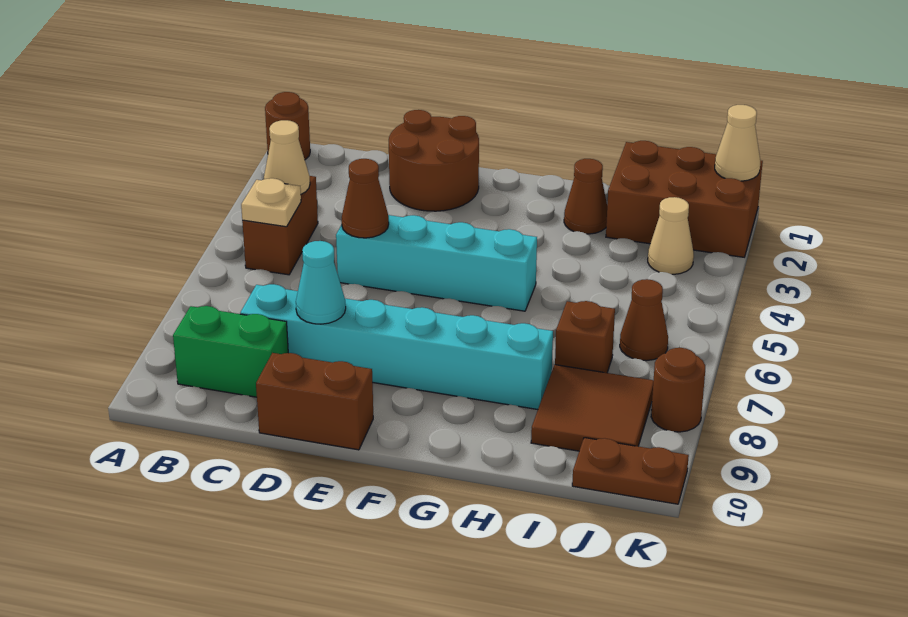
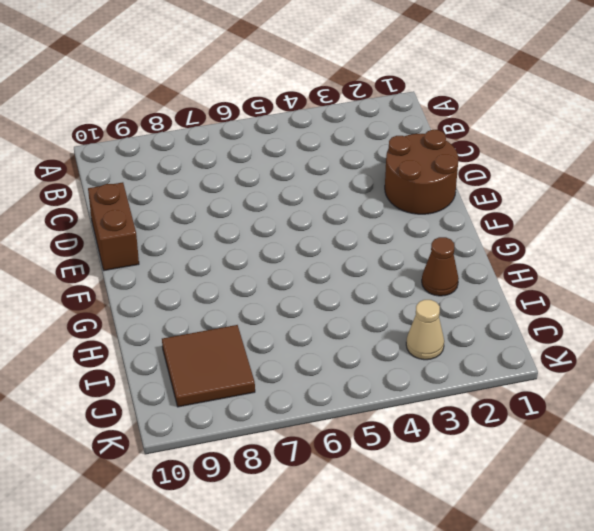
none -> brown 1x1 round brick [265,92,310,159]
none -> brown 1x2 brick [242,176,318,275]
none -> green 1x2 brick [173,306,288,397]

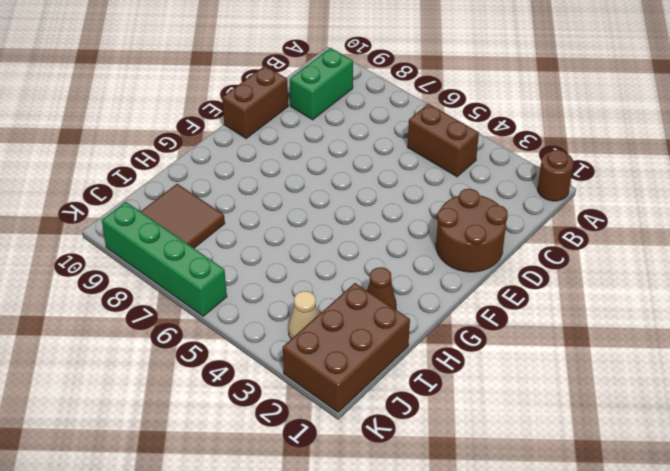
green 1x4 brick [102,202,227,316] -> brown 1x1 round brick [651,348,705,432]
none -> cyan 1x6 brick [240,284,553,410]
none -> cyan 1x4 brick [336,215,537,311]
none -> brown 1x1 brick [555,301,615,373]

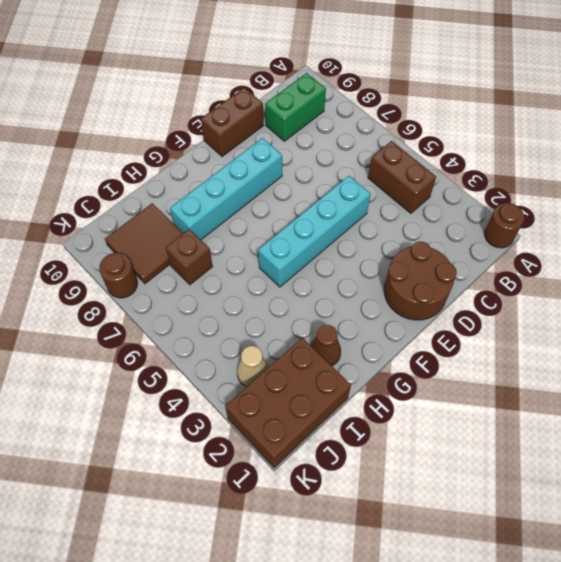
cyan 1x4 brick [170,138,282,240] -> cyan 1x6 brick [240,284,553,410]
none -> brown 1x1 cone [620,279,668,361]
none -> brown 1x2 plate [572,438,689,504]
none -> tan 1x1 cone [264,120,310,194]

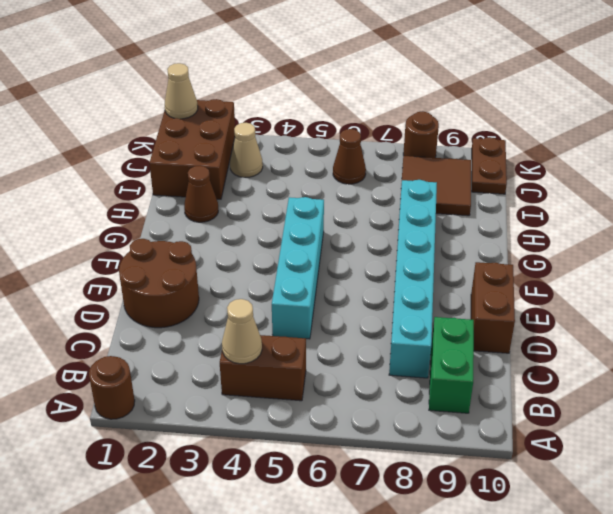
none -> brown 1x1 brick [555,301,615,373]
none -> tan 1x1 plate [241,178,301,227]
none -> brown 1x1 cone [342,159,389,238]

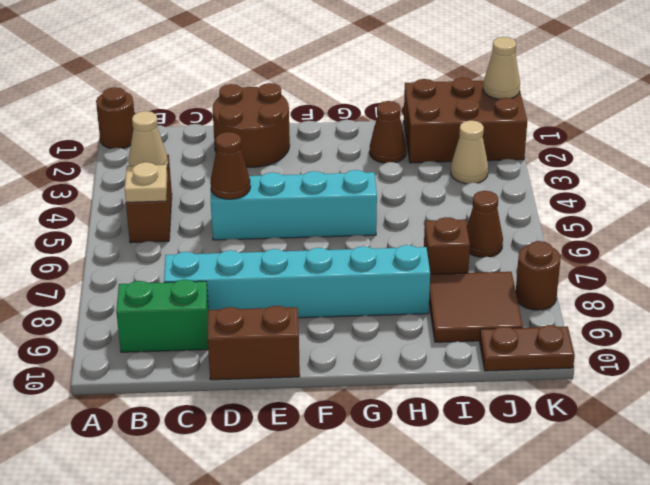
none -> cyan 1x1 cone [296,241,346,324]

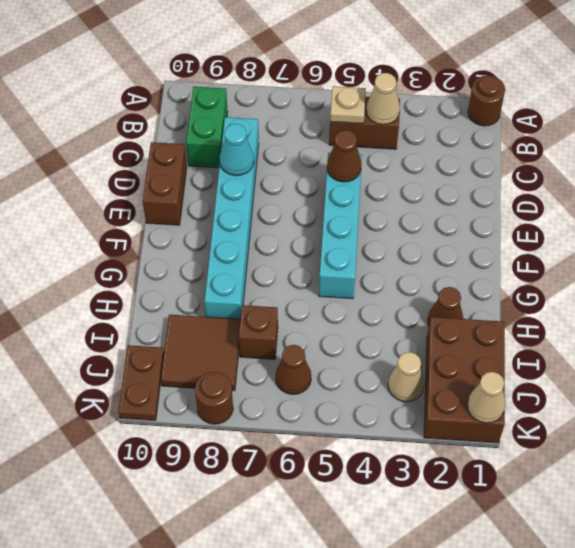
none -> brown 2x2 round brick [389,110,479,211]

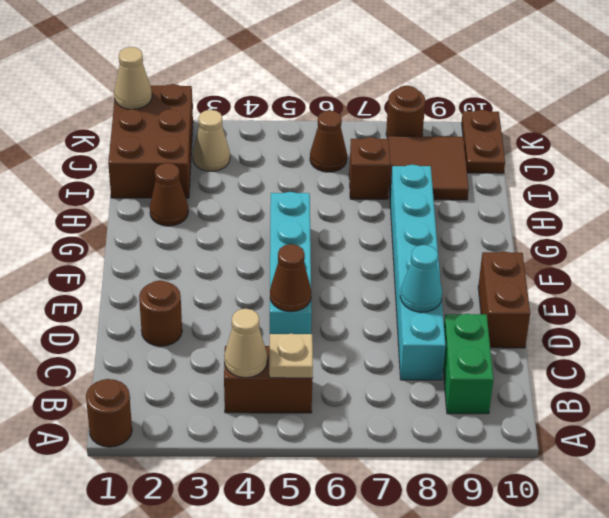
brown 1x1 round brick [139,280,182,346] -> brown 2x2 round brick [389,110,479,211]

